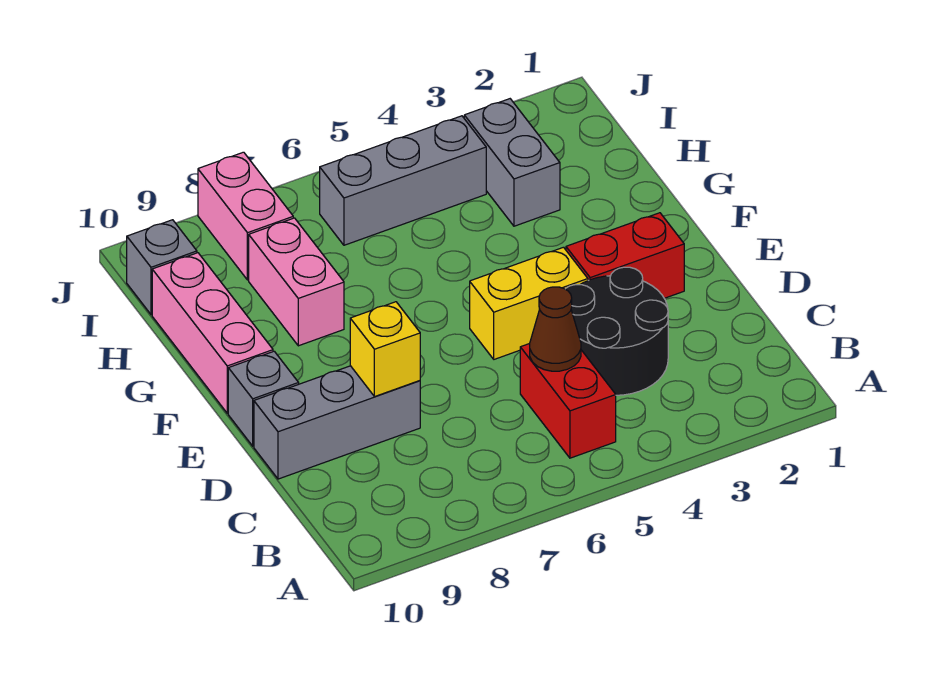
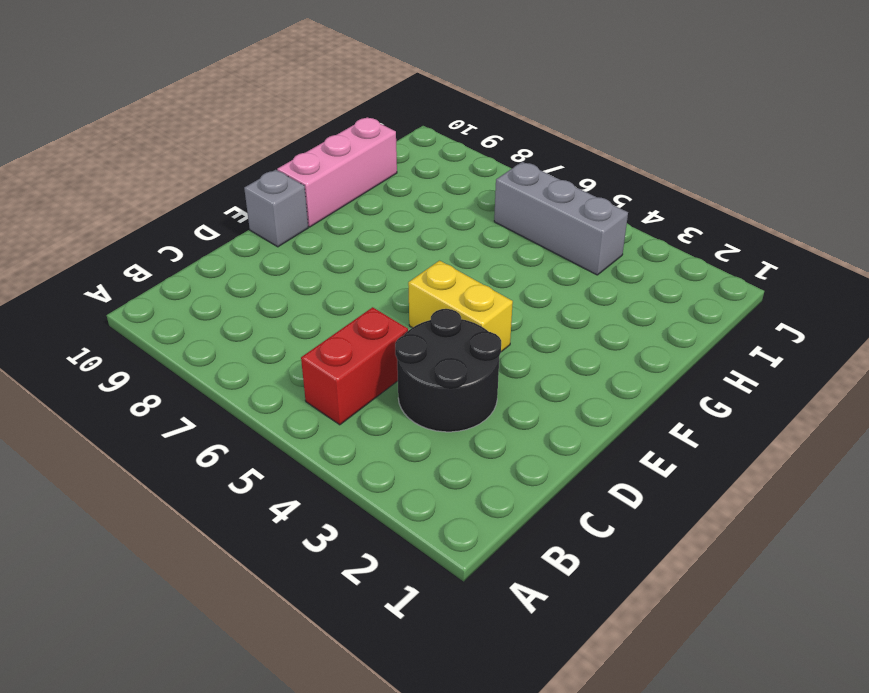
none -> grey 1x3 brick [254,366,420,479]
none -> red 1x2 brick [566,213,684,298]
none -> pink 1x2 brick [249,218,344,346]

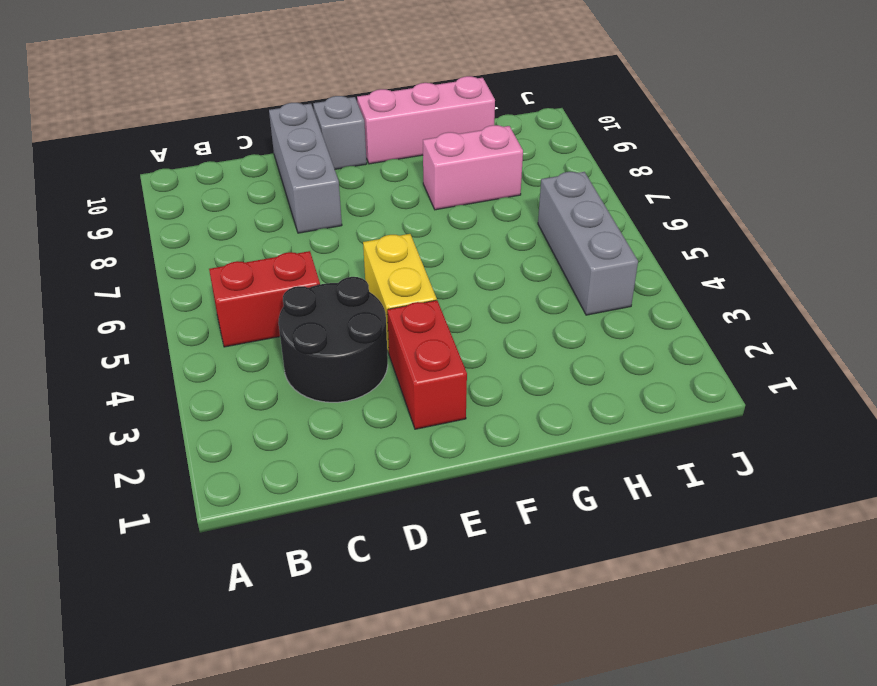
none -> grey 1x2 brick [464,99,560,226]
none -> pink 1x2 brick [198,152,293,280]
none -> grey 1x1 brick [127,220,197,315]

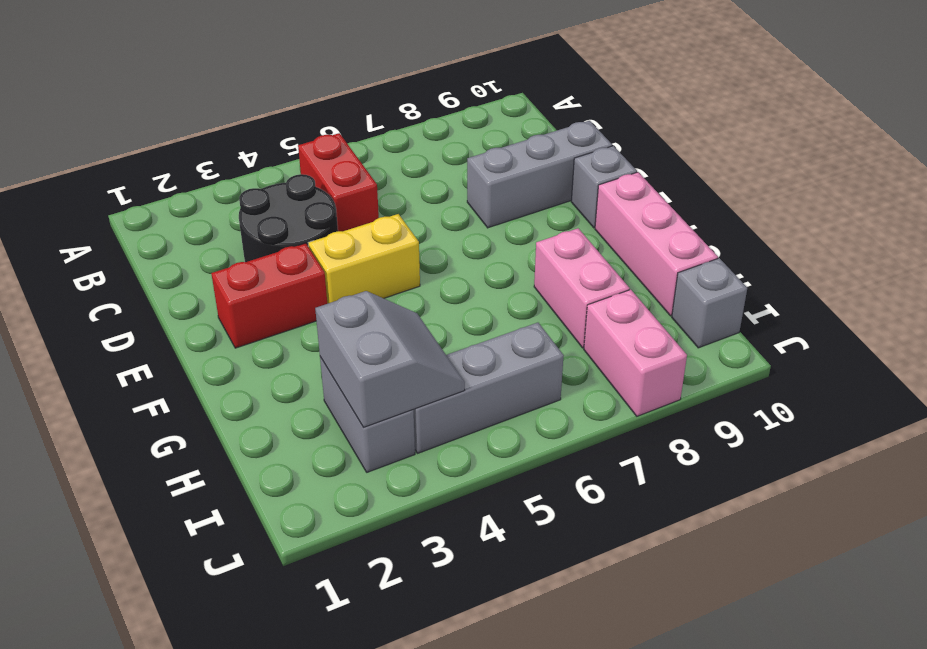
grey 2x2 slope [315,291,465,427] -> none
none -> brown 1x1 cone [530,287,581,371]
none -> yellow 1x1 brick [350,302,420,397]

